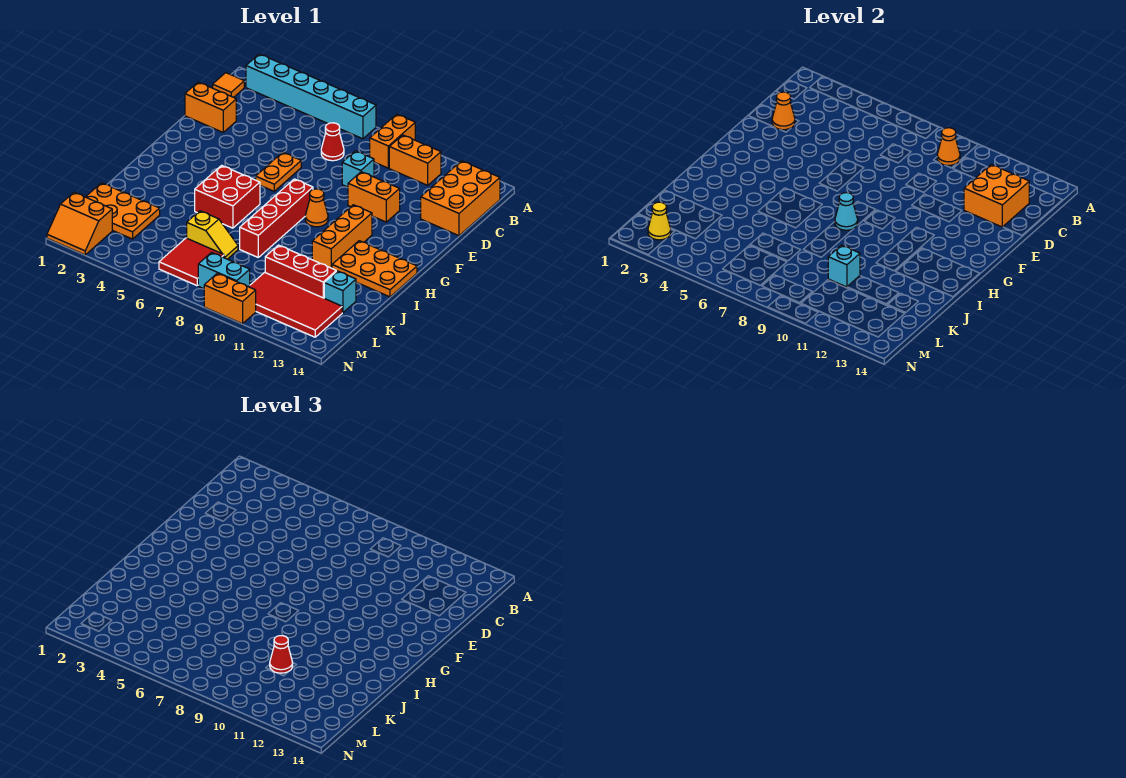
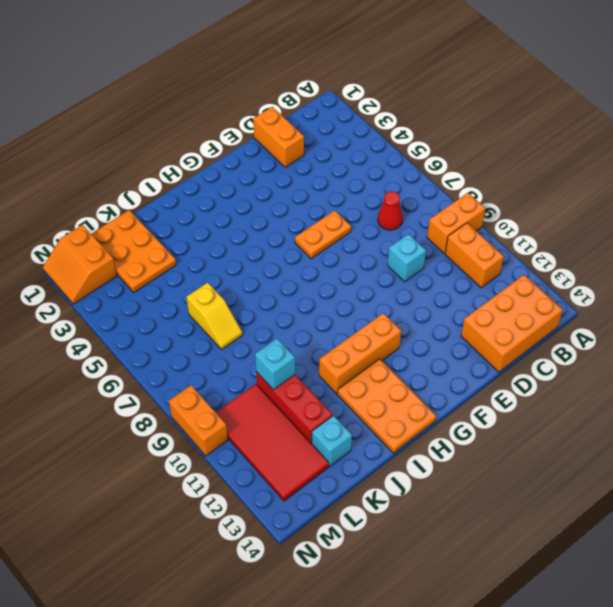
none -> cyan 1x6 brick [246,54,376,139]
none -> orange 1x1 tile [213,73,244,97]
none -> orange 1x2 brick [348,172,400,222]
none -> red 1x4 brick [240,179,313,257]

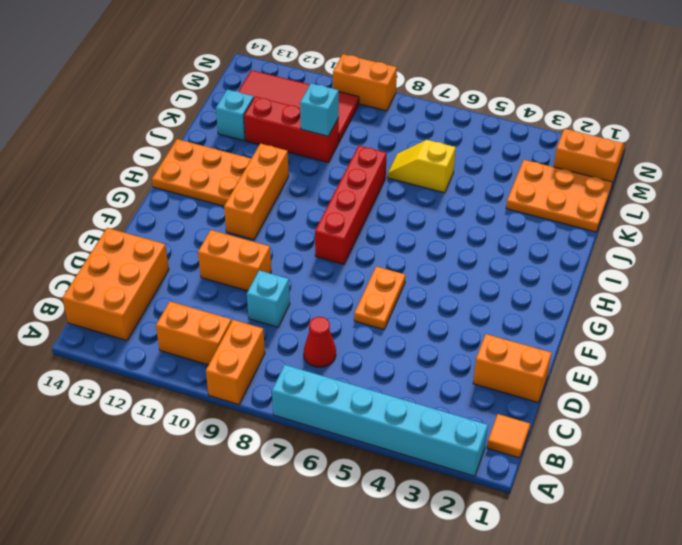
none -> orange 1x1 cone [305,189,328,227]
none -> red 2x2 brick [195,165,260,228]
none -> red 2x2 tile [159,238,224,286]
none -> cyan 1x2 brick [198,252,250,289]

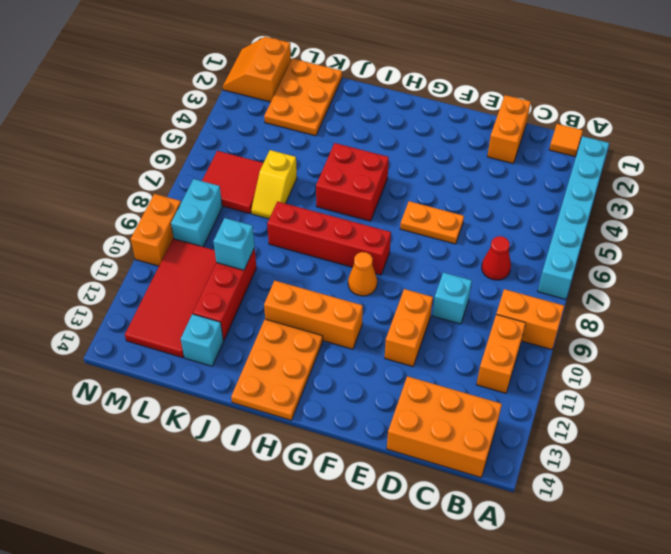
none -> orange 1x1 cone [937,128,960,165]
none -> orange 2x2 brick [964,164,1029,227]
none -> orange 1x1 cone [772,92,795,130]
none -> cyan 1x1 cone [835,193,858,230]

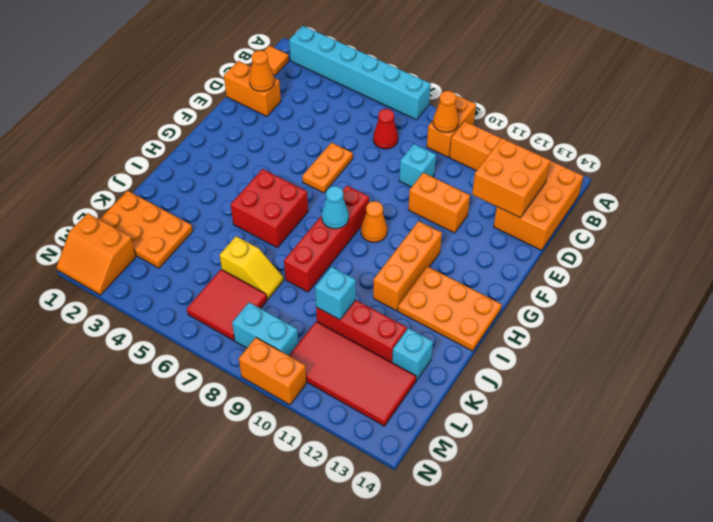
none -> yellow 1x1 cone [648,202,671,240]
none -> red 1x1 cone [270,636,293,673]

